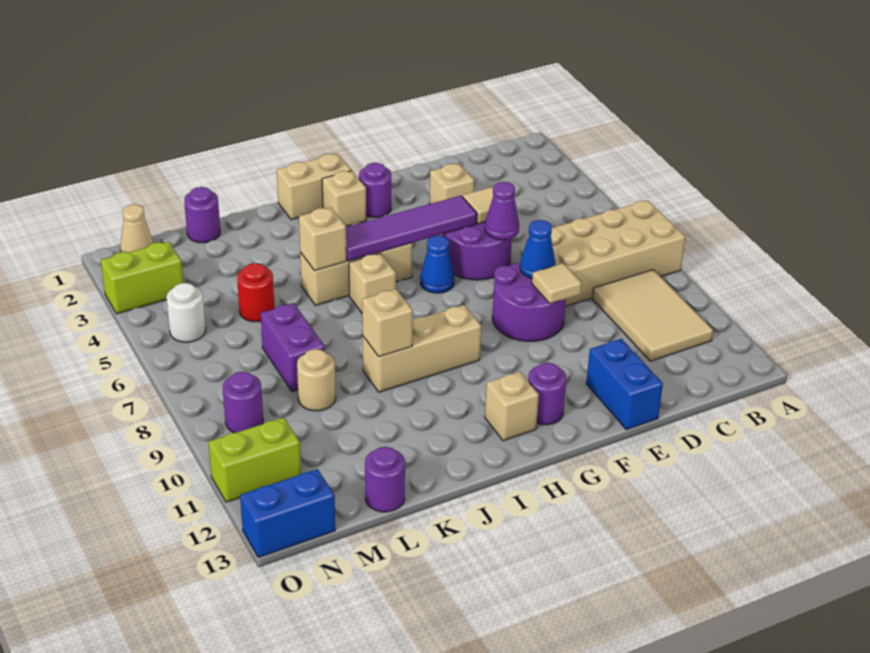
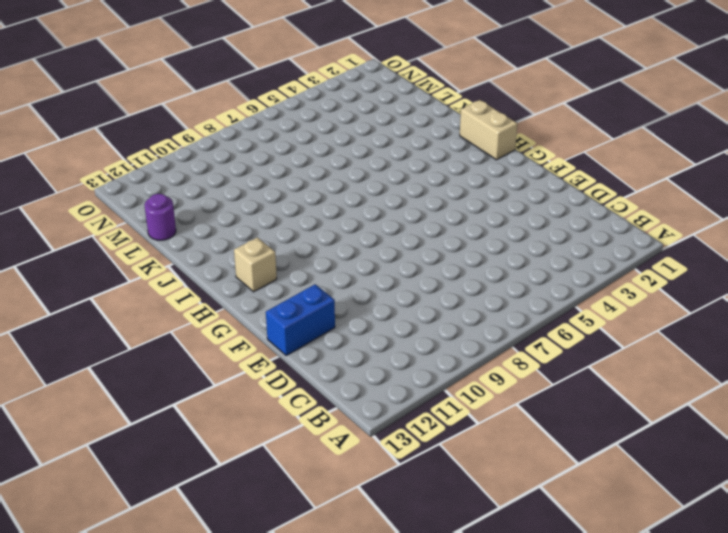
none -> tan 2x4 brick [527,200,686,306]
none -> tan 2x3 tile [592,270,713,361]
none -> tan 1x1 brick [429,163,474,204]
none -> purple 2x2 round brick [442,222,512,280]

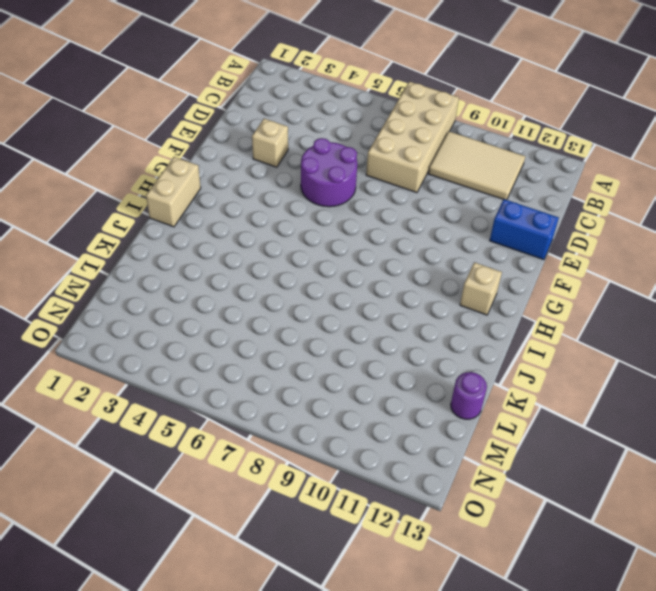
none -> purple 2x2 round brick [492,263,566,341]
none -> purple 1x1 round brick [359,163,391,217]
none -> blue 1x1 cone [420,236,454,293]
none -> purple 1x1 round brick [528,363,566,425]

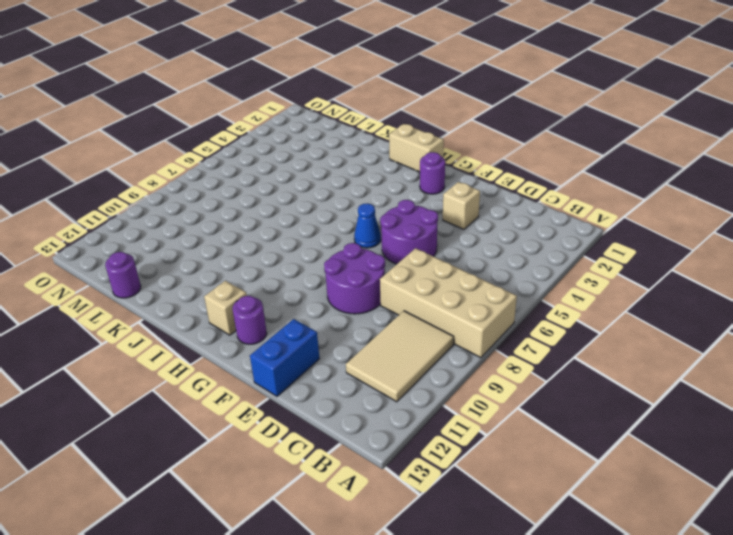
none -> tan 1x1 brick [322,171,366,226]
none -> tan 1x3 brick [300,243,413,306]
none -> tan 1x3 brick [363,305,481,392]
none -> tan 1x1 brick [349,253,396,313]

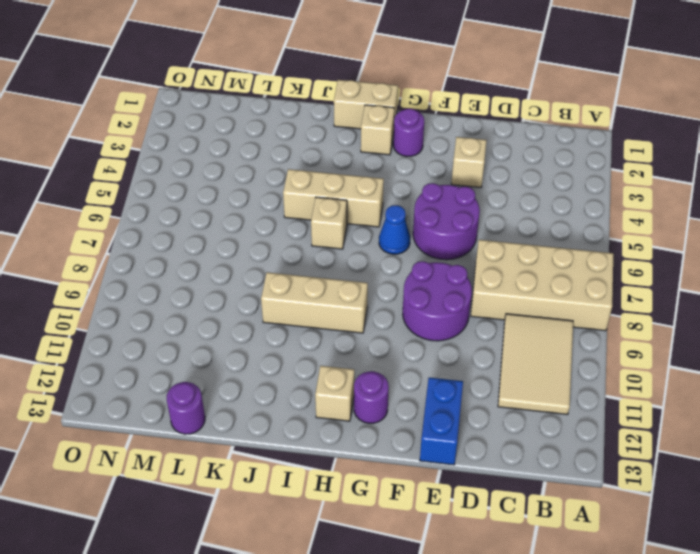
none -> purple 1x1 round brick [184,187,220,243]
none -> red 1x1 round brick [237,263,275,322]
none -> purple 1x2 brick [261,303,325,392]
none -> tan 1x1 round brick [297,349,336,411]

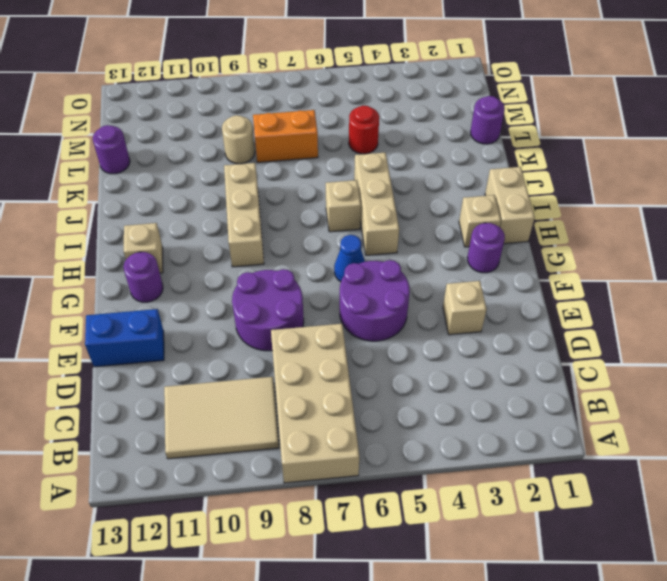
orange 1x2 brick [253,110,318,162] -> purple 1x2 brick [261,303,325,392]
none -> tan 1x1 cone [120,204,154,252]
none -> lime 1x2 brick [101,242,183,314]
none -> white 1x1 round brick [166,283,206,342]
none -> purple 1x1 round brick [223,372,263,433]

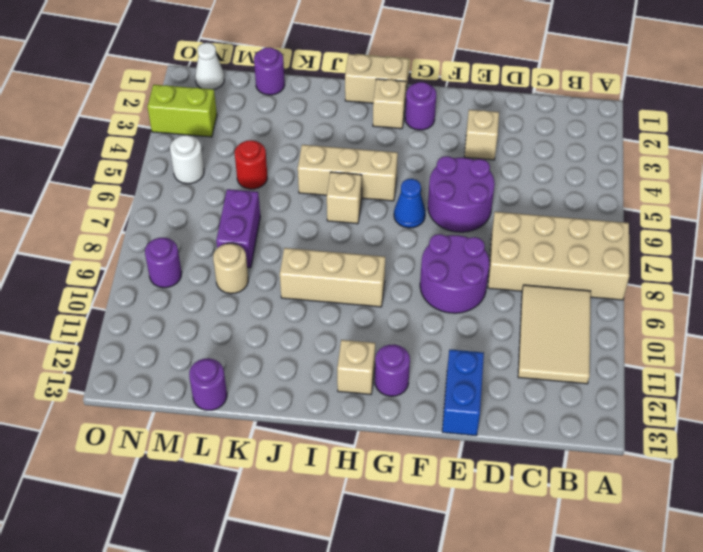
white 1x1 cone [195,43,224,89] -> tan 1x1 cone [120,204,154,252]
none -> lime 1x2 brick [209,417,301,502]
none -> blue 1x2 brick [240,469,335,558]
none -> tan 1x1 tile [463,187,493,224]
none -> purple 1x1 cone [485,182,519,240]

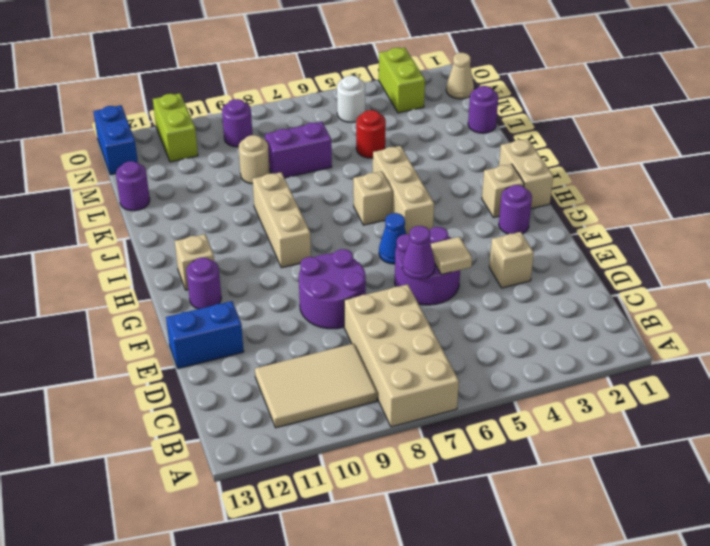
none -> blue 1x1 cone [520,220,556,278]
none -> tan 1x1 tile [532,263,582,304]
none -> purple 1x4 tile [346,196,477,261]
none -> tan 1x1 brick [299,207,347,271]

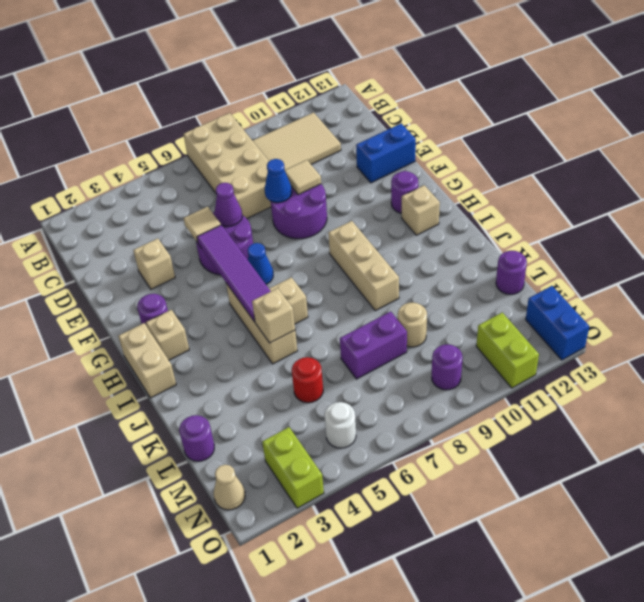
none -> tan 1x1 brick [362,289,413,357]

